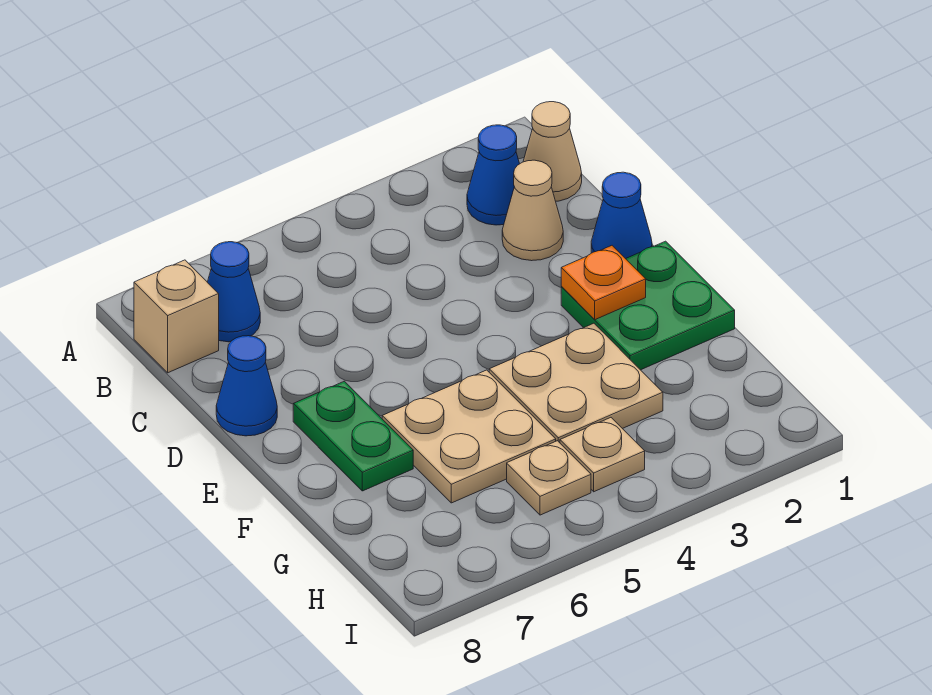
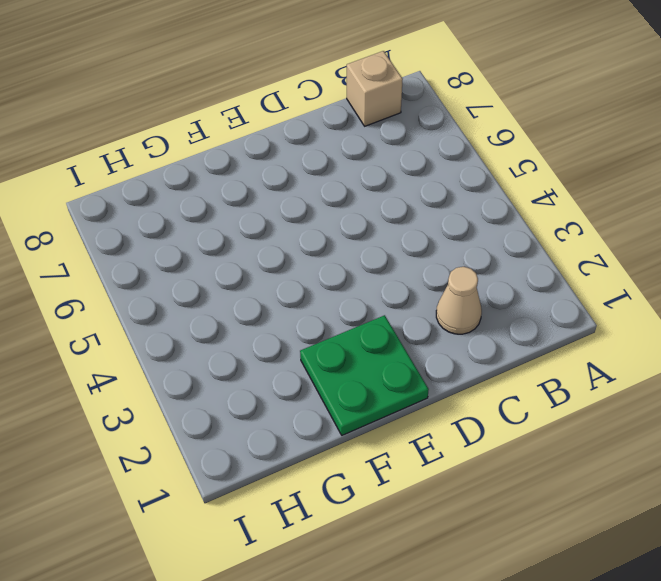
none -> tan 1x1 cone [523,102,582,201]
none -> blue 1x1 cone [467,125,519,225]
none -> blue 1x1 cone [207,242,260,342]

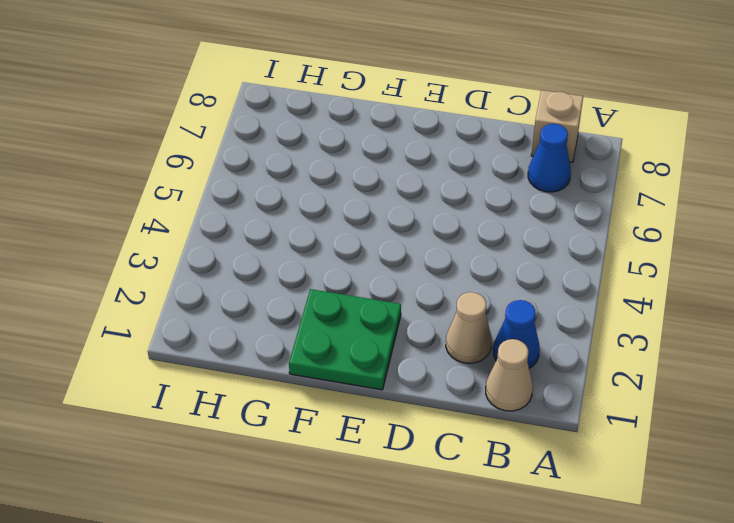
none -> blue 1x1 cone [591,172,652,259]
none -> blue 1x1 cone [216,336,277,436]
none -> green 1x2 plate [293,381,413,491]

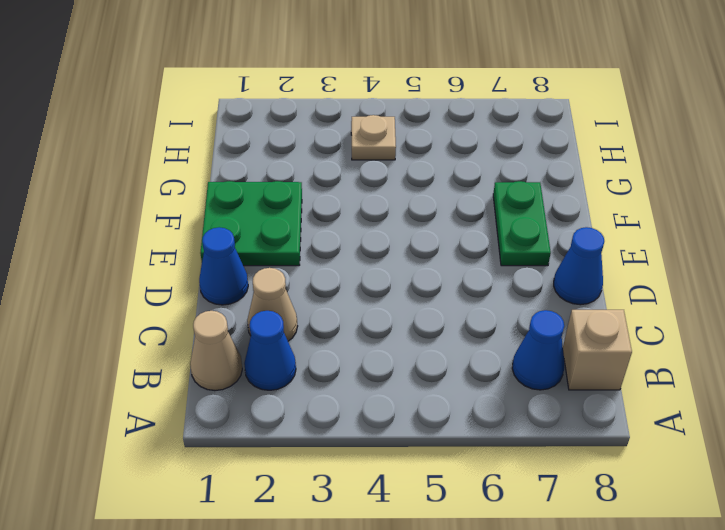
none -> tan 2x2 plate [489,323,663,443]
none -> tan 2x2 plate [382,370,556,503]
none -> tan 1x1 plate [507,441,591,515]

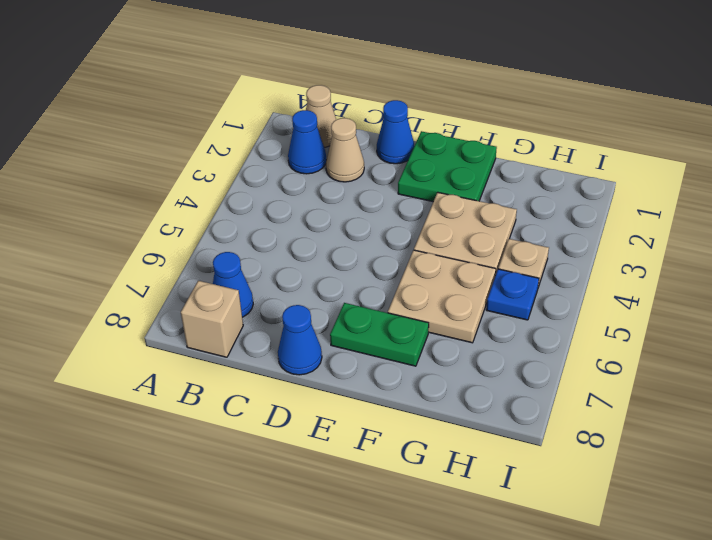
blue 1x1 plate [486,269,539,320] -> tan 1x1 plate [507,441,591,515]
none -> orange 1x1 plate [561,246,646,320]

